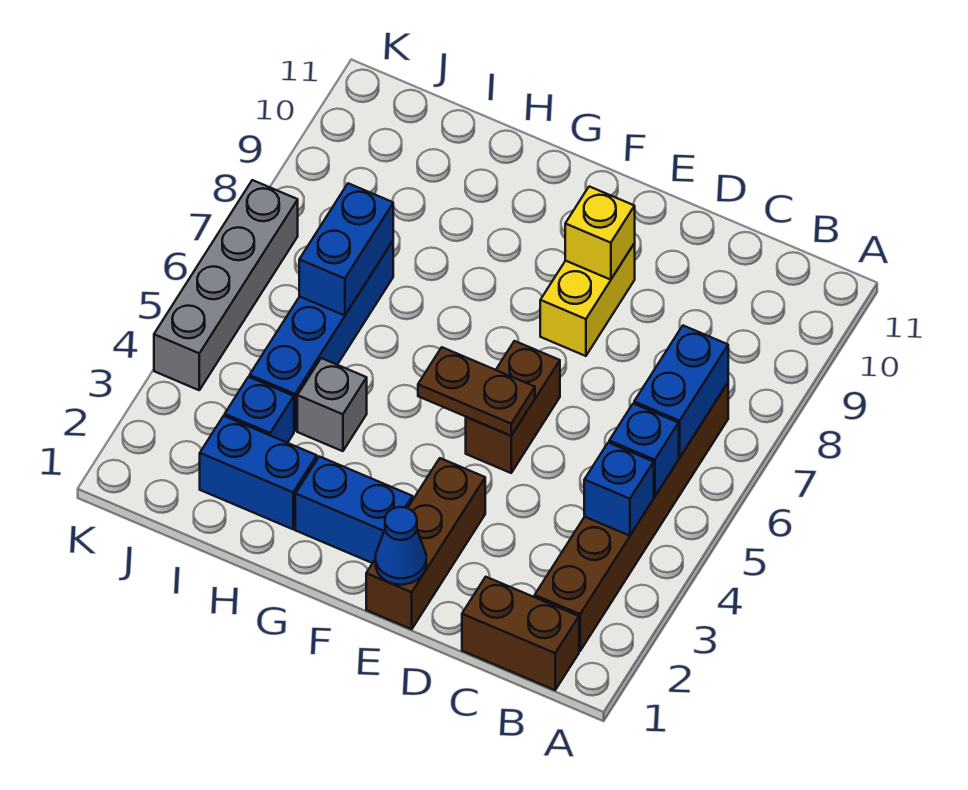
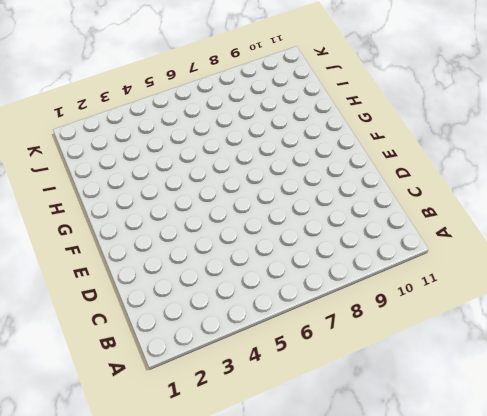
none -> brown 1x2 brick [462,577,579,690]
none -> brown 1x6 brick [535,383,728,651]
none -> brown 1x3 brick [366,458,485,629]

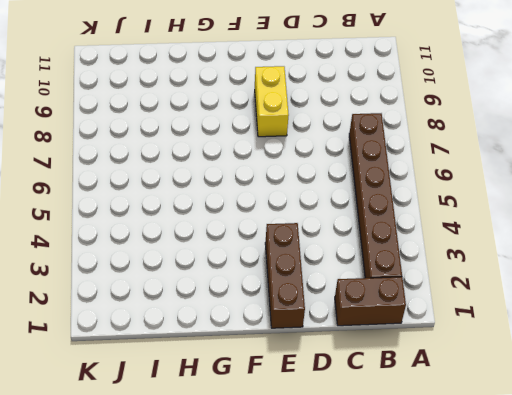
none -> brown 1x2 brick [466,341,560,473]
none -> blue 1x2 brick [295,456,413,563]
none -> blue 1x2 brick [200,416,317,529]

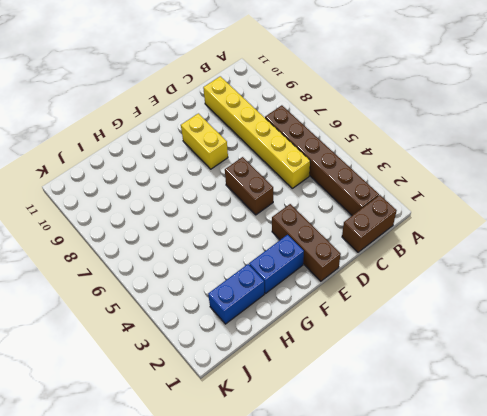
yellow 1x6 brick [203,76,310,188] -> none
none -> grey 1x1 brick [297,358,367,451]
none -> blue 1x1 brick [225,377,294,443]
none -> blue 1x4 brick [250,241,393,431]

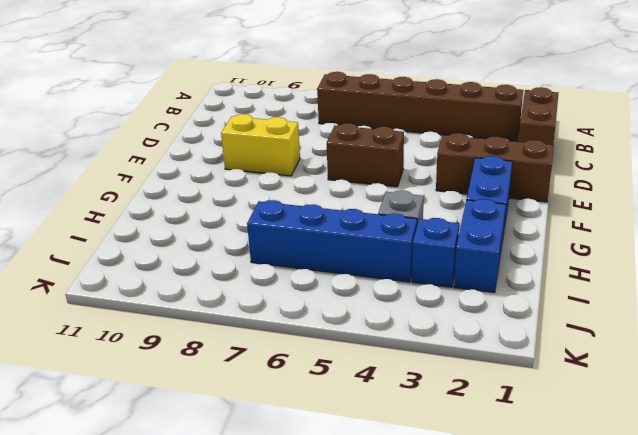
none -> grey 1x4 brick [154,180,298,390]
none -> blue 1x1 brick [584,443,654,536]
none -> blue 1x1 brick [609,404,679,497]

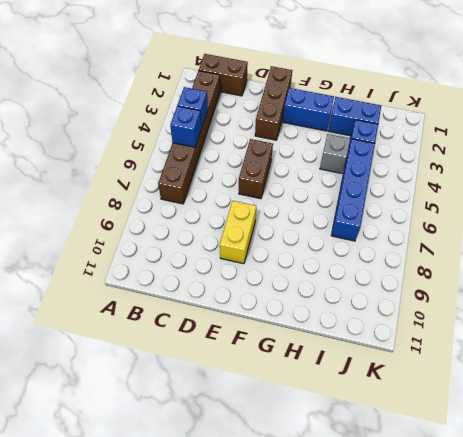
none -> grey 1x4 brick [154,180,298,390]
none -> blue 1x2 brick [634,326,728,458]
none -> blue 1x1 cone [376,507,426,585]

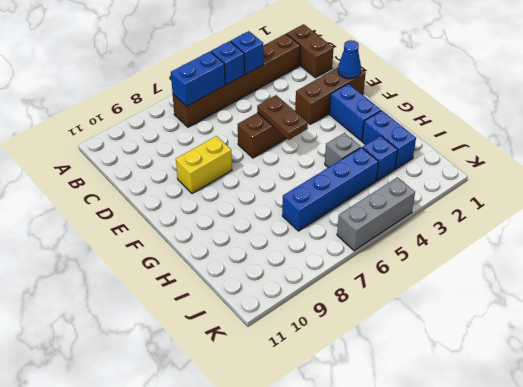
grey 1x3 brick [337,177,415,251] -> grey 1x4 brick [154,180,298,390]
none -> yellow 1x1 brick [565,187,635,280]
none -> blue 1x2 brick [299,183,393,316]

